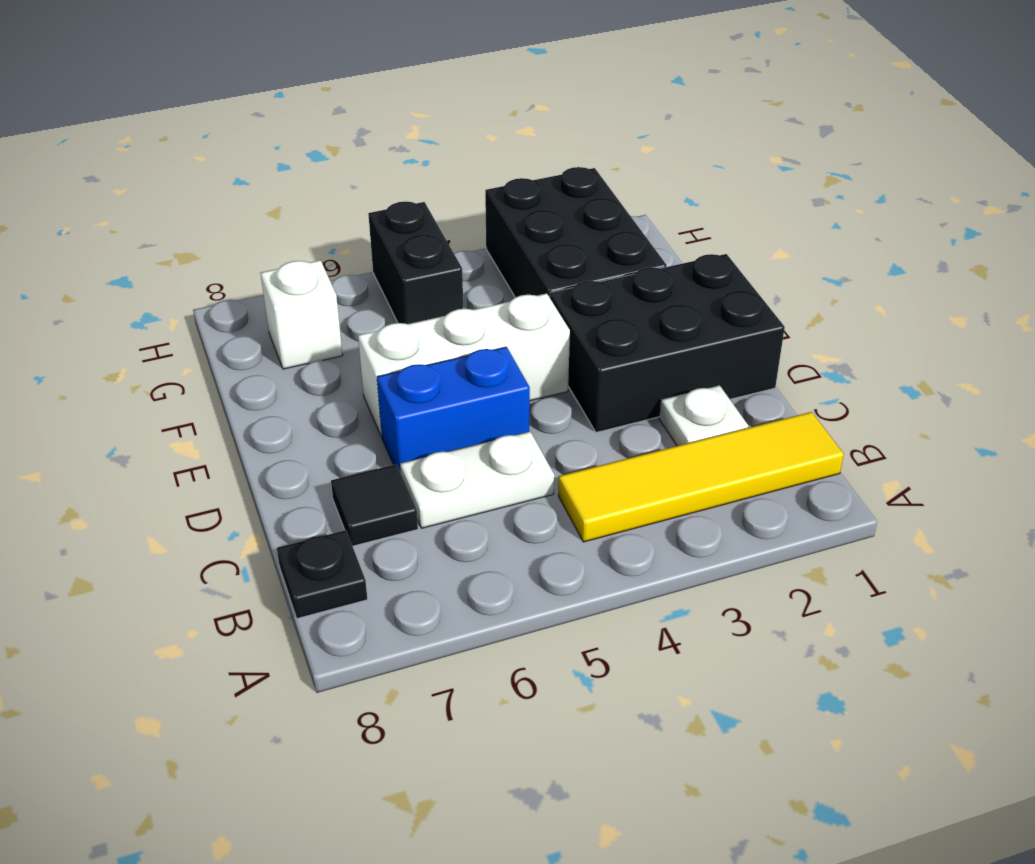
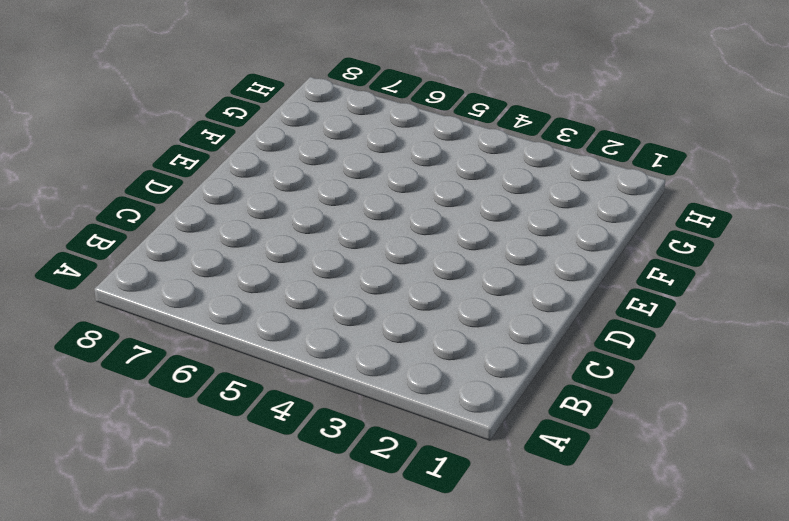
none -> yellow 1x4 tile [558,412,844,542]
none -> black 1x1 plate [277,530,367,618]

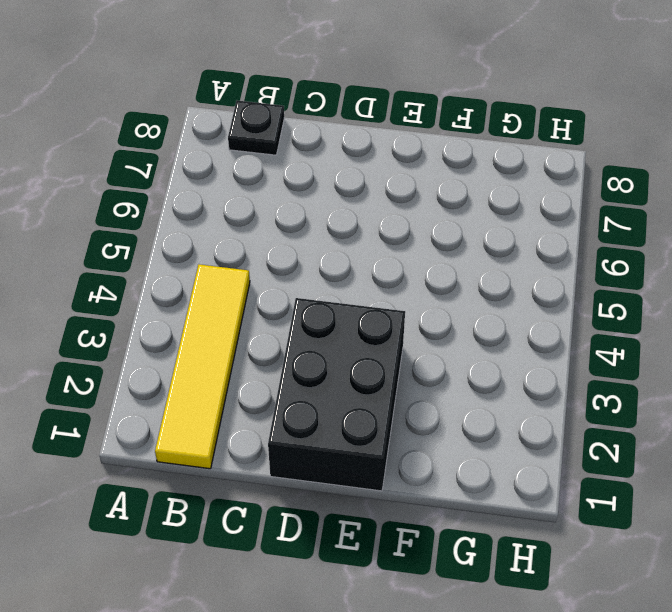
none -> white 1x1 plate [659,385,748,446]
none -> white 1x2 plate [400,432,554,528]

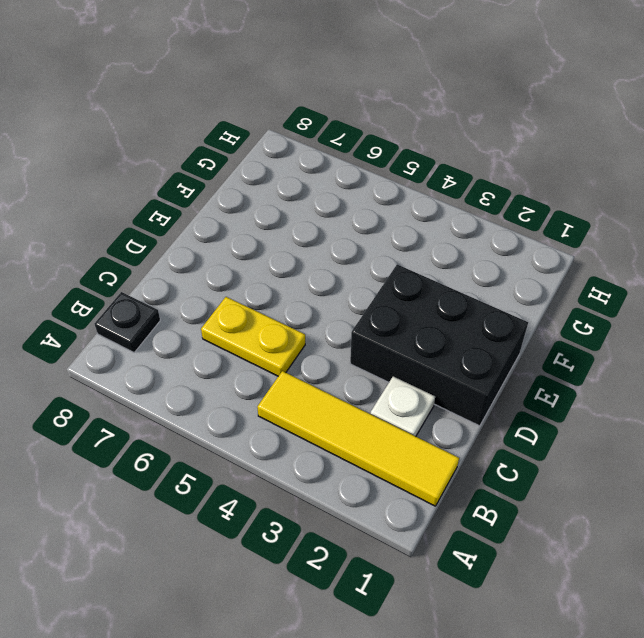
yellow 1x2 plate [201,297,305,376] -> white 1x2 plate [400,432,554,528]
none -> black 1x1 tile [331,464,418,546]
none -> blue 1x2 brick [377,347,530,472]

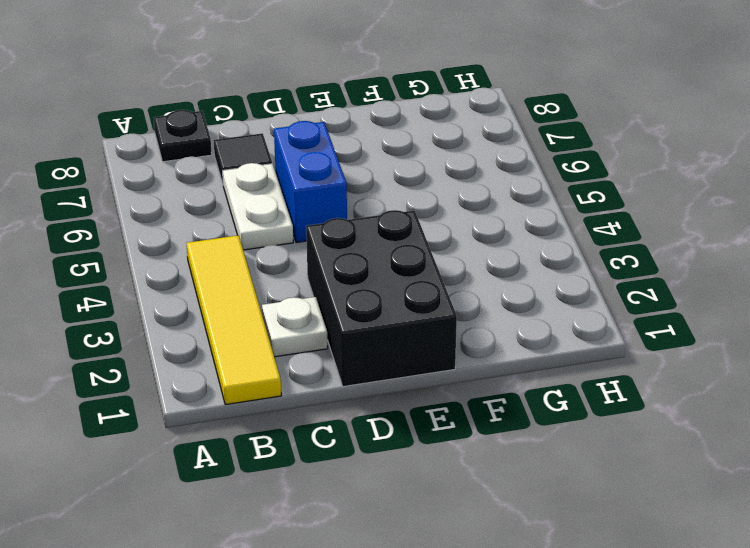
none -> white 1x3 brick [358,294,570,436]
none -> black 2x3 brick [485,167,667,297]

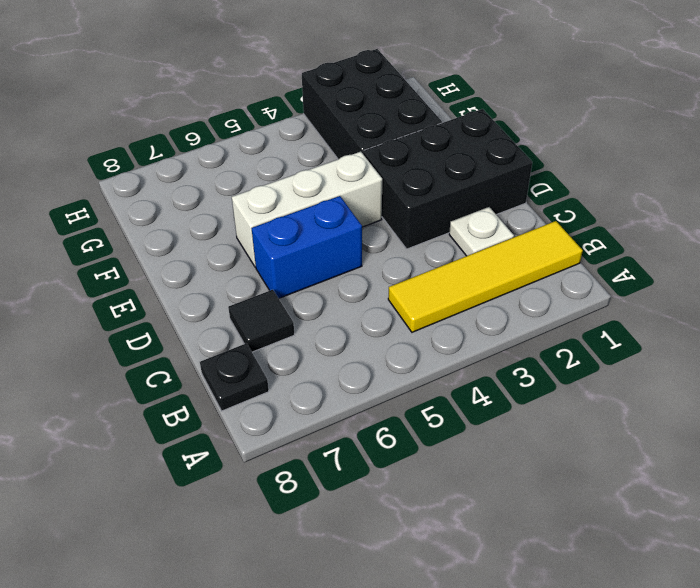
none -> white 1x2 plate [400,432,554,528]
none -> black 1x2 brick [368,201,463,324]

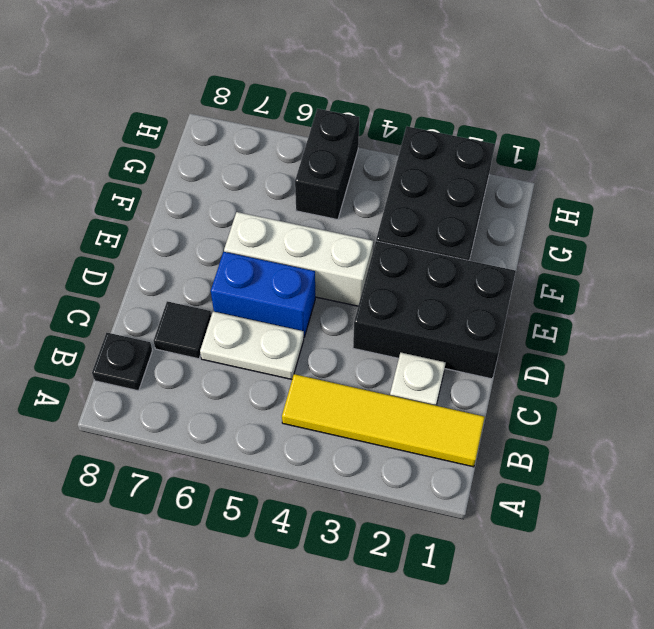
none -> white 1x1 brick [261,260,343,369]

